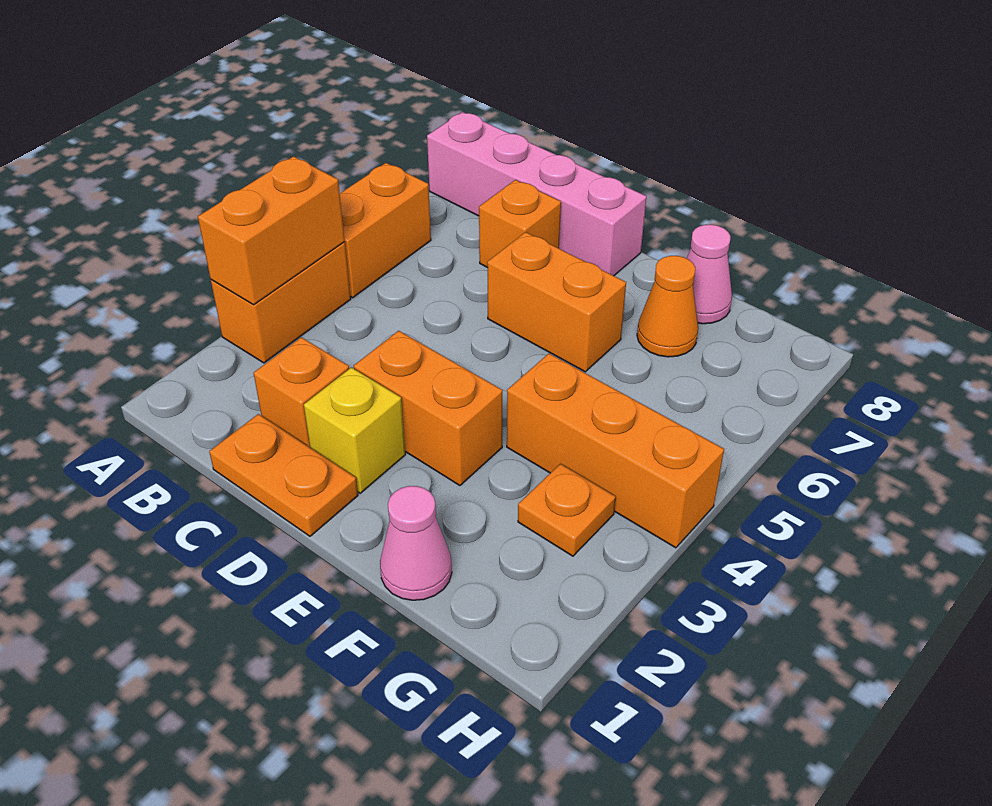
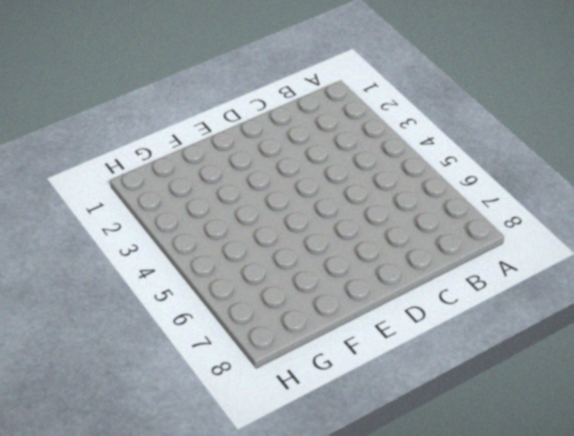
none -> orange 1x2 brick [211,242,351,363]
none -> orange 1x2 brick [340,163,431,298]
none -> pink 1x4 brick [427,112,646,276]

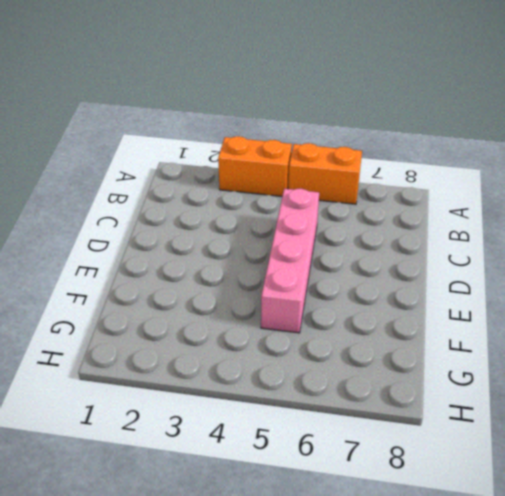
pink 1x4 brick [261,189,319,333] -> pink 1x4 brick moved to [427,112,646,276]
none -> orange 1x2 plate [209,414,358,536]
none -> orange 1x1 brick [254,337,349,447]
none -> orange 1x1 brick [479,180,561,268]

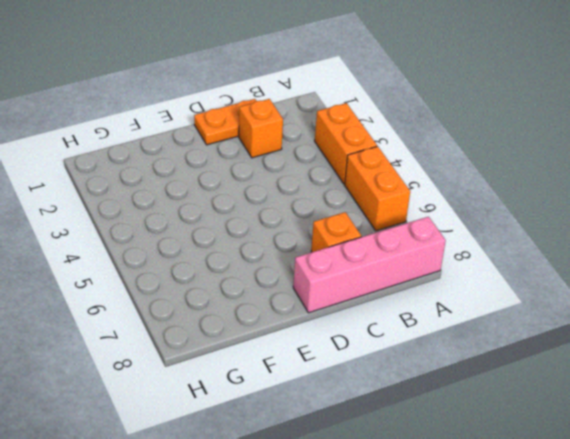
none -> yellow 1x1 brick [304,367,405,493]
none -> orange 1x2 brick [354,331,502,486]
none -> orange 1x2 brick [487,232,626,372]

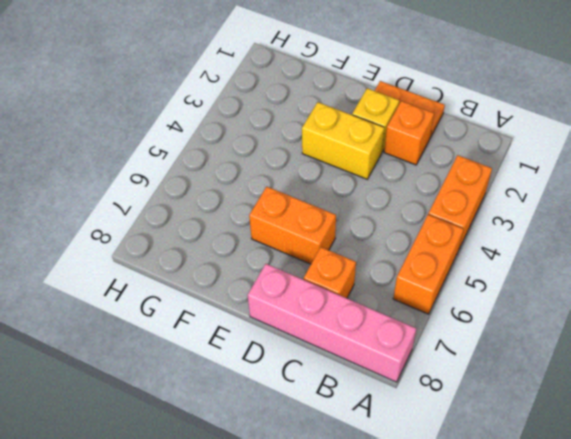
yellow 1x2 brick [302,102,384,179] -> orange 1x2 brick [354,331,502,486]
none -> pink 1x1 cone [380,486,452,600]
none -> orange 1x3 brick [507,354,724,548]
none -> orange 1x1 cone [637,256,698,357]

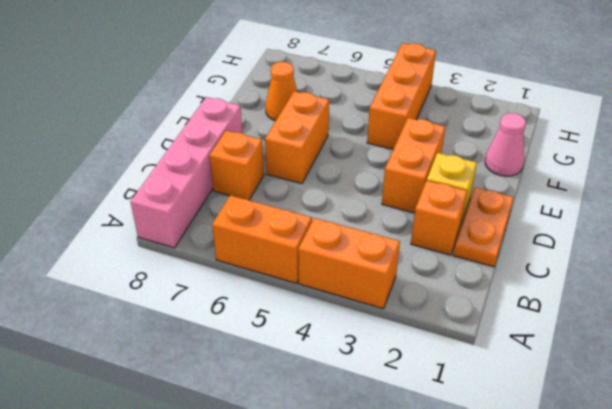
none -> pink 1x1 cone [687,225,732,324]
none -> orange 1x1 plate [518,464,616,556]
none -> orange 1x2 brick [198,156,345,305]

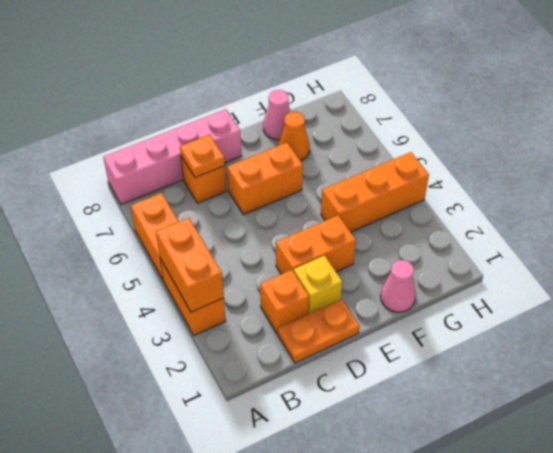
orange 1x1 plate [180,135,225,178] -> orange 1x1 plate moved to [518,464,616,556]

